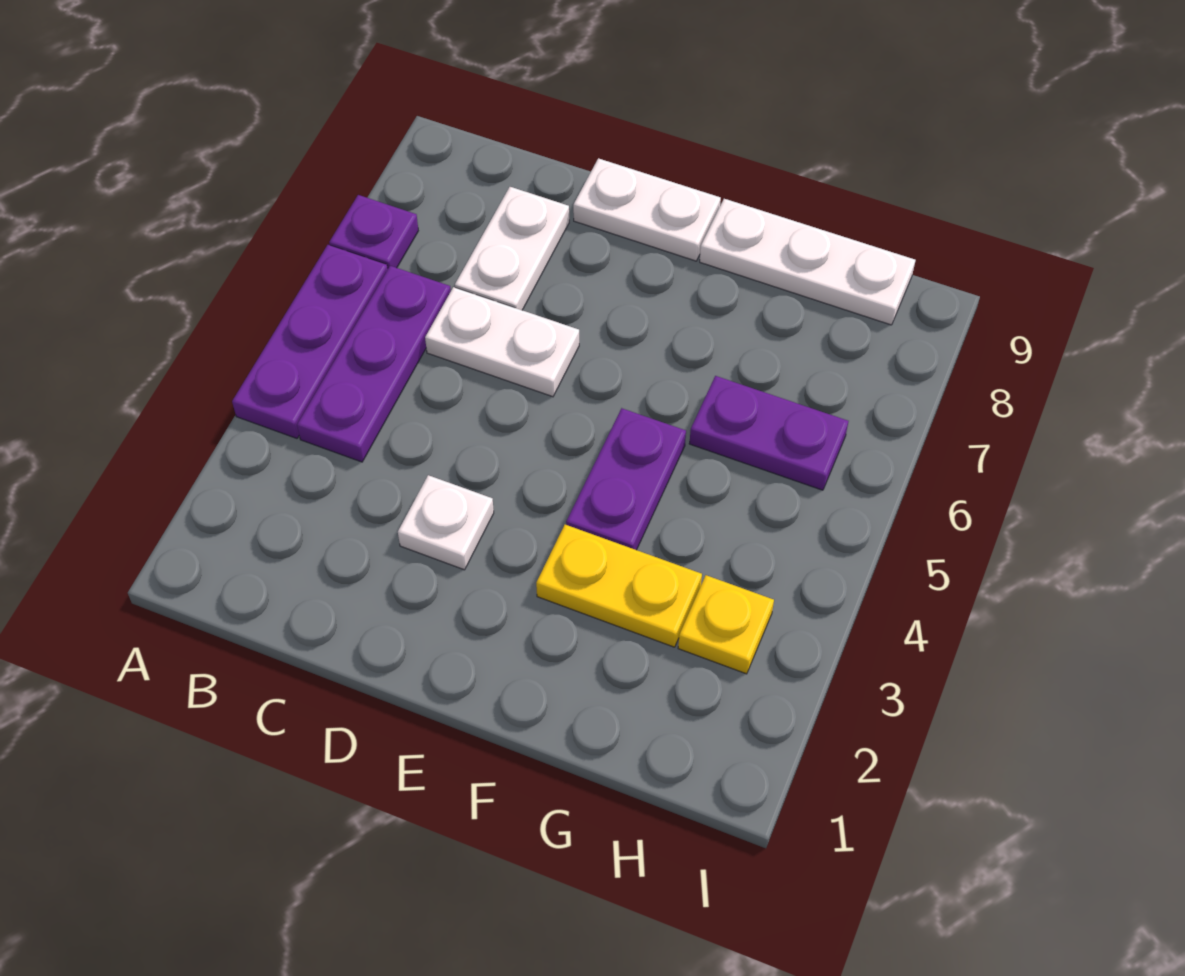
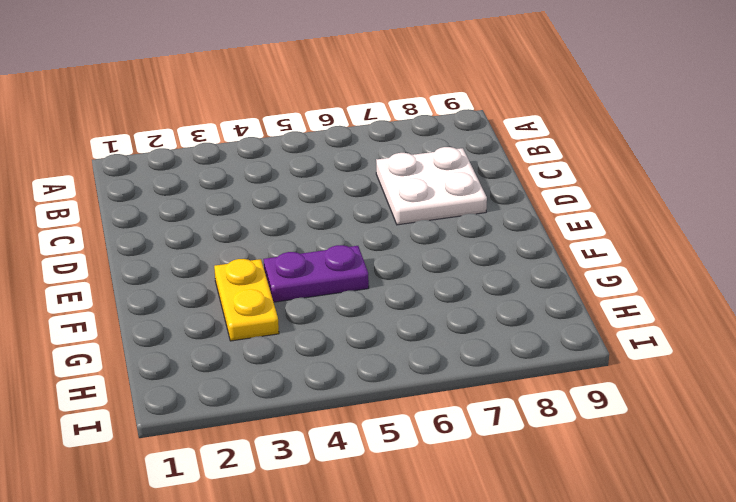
white 2x2 plate [376,147,487,225] -> white 1x2 plate [455,187,569,310]
none -> purple 1x3 plate [232,245,388,438]
none -> purple 1x1 plate [329,195,418,268]
none -> purple 1x3 plate [297,266,451,462]

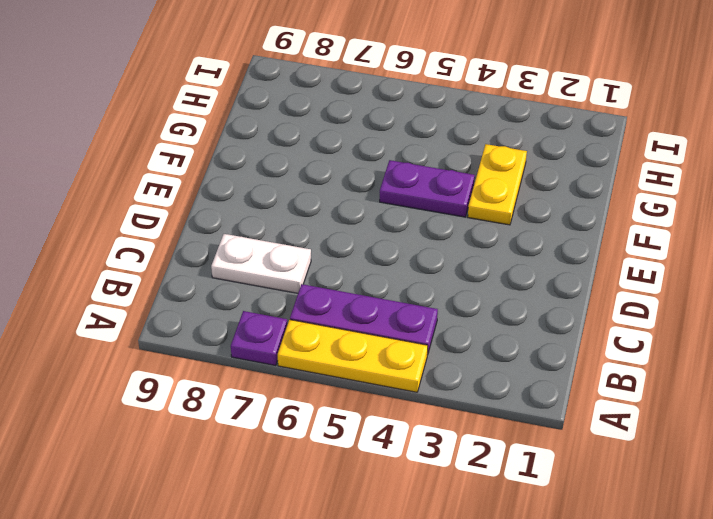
yellow 1x3 plate [278,320,428,392] -> purple 1x3 plate [232,245,388,438]
none -> white 1x2 plate [425,287,579,397]
none -> white 1x1 plate [398,475,494,570]
none -> white 1x2 plate [573,158,721,261]

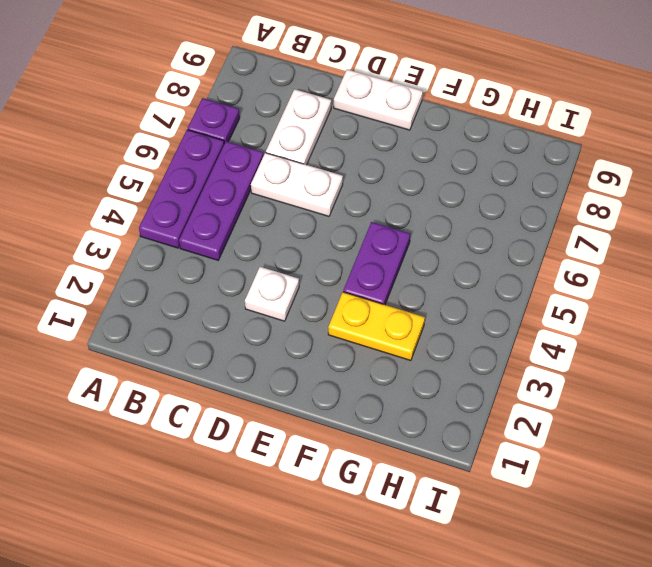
none -> white 1x3 plate [700,199,915,325]
none -> purple 1x2 plate [689,376,848,490]
none -> yellow 1x1 plate [678,575,774,674]

